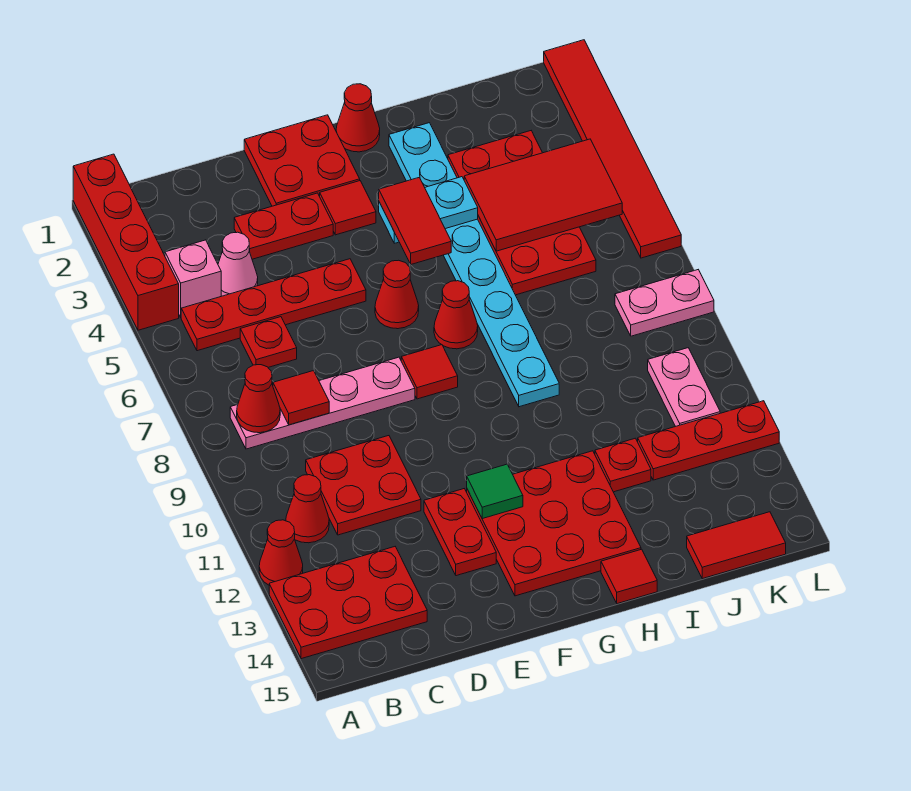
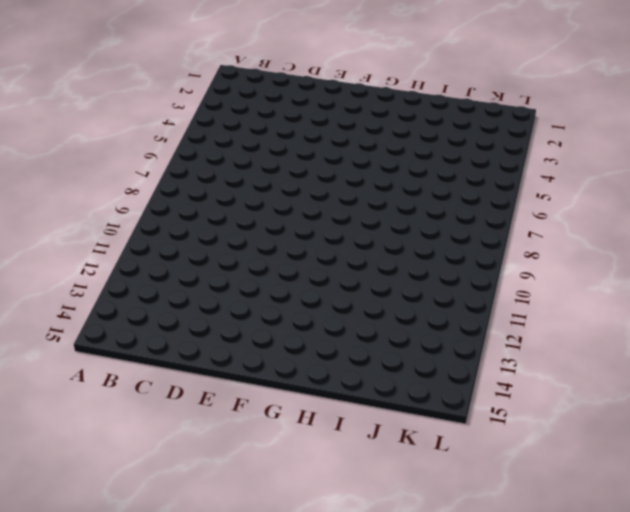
none -> red 1x4 brick [73,154,179,330]
none -> red 1x1 cone [259,520,303,585]
none -> red 2x3 plate [269,547,427,659]
none -> pink 1x1 brick [165,240,221,317]

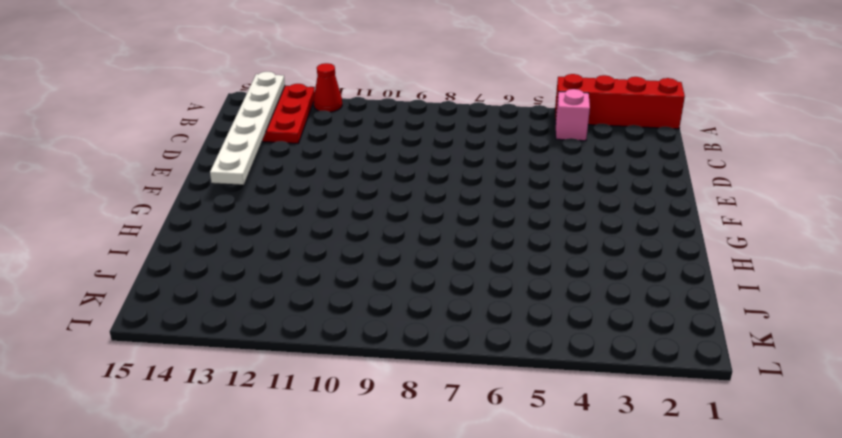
white 1x6 plate [210,72,285,185] -> none
none -> red 1x4 plate [181,259,366,351]
none -> pink 1x4 plate [230,357,415,449]
none -> red 1x1 cone [286,475,329,543]
none -> pink 1x1 cone [218,232,258,296]

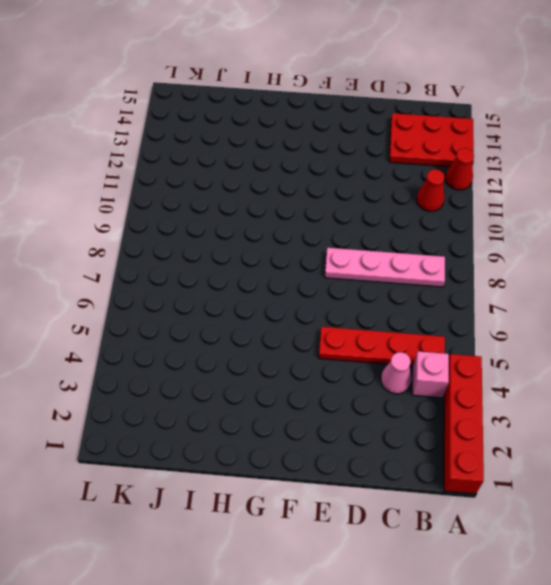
none -> red 1x1 plate [240,317,297,367]
none -> red 2x2 plate [306,436,421,535]
none -> red 1x2 plate [234,193,333,259]
none -> red 2x2 plate [244,115,360,206]

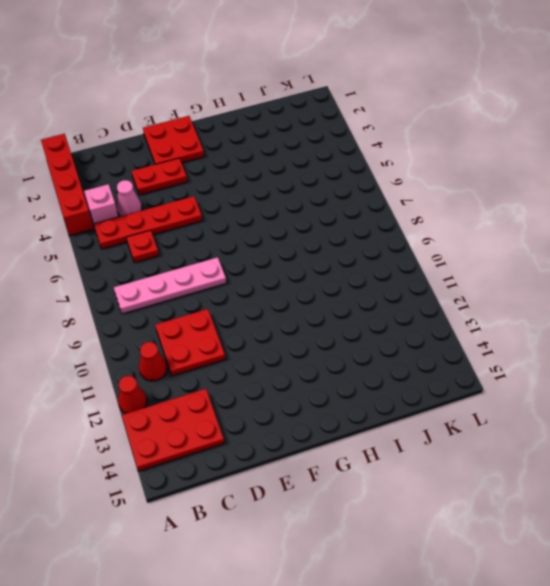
none -> red 1x2 plate [424,489,496,576]
none -> red 1x1 tile [320,181,376,235]
none -> red 1x1 cone [375,260,419,329]
none -> red 1x1 tile [401,345,458,399]

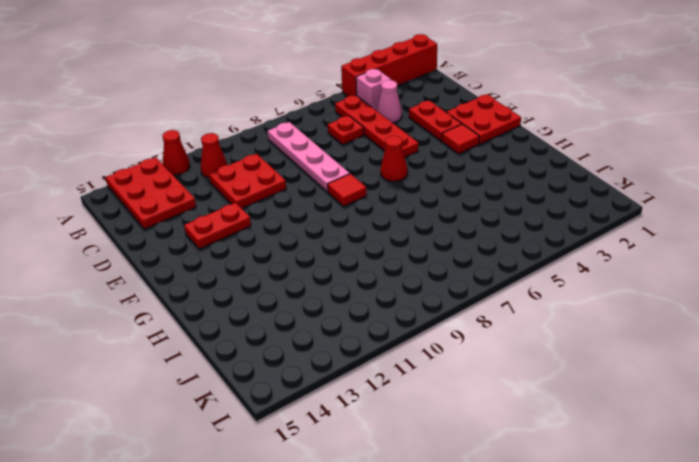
none -> red 3x3 plate [467,451,641,596]
none -> red 1x1 cone [336,84,380,152]
none -> red 1x1 cone [434,281,478,349]
none -> cyan 1x8 plate [389,123,559,407]

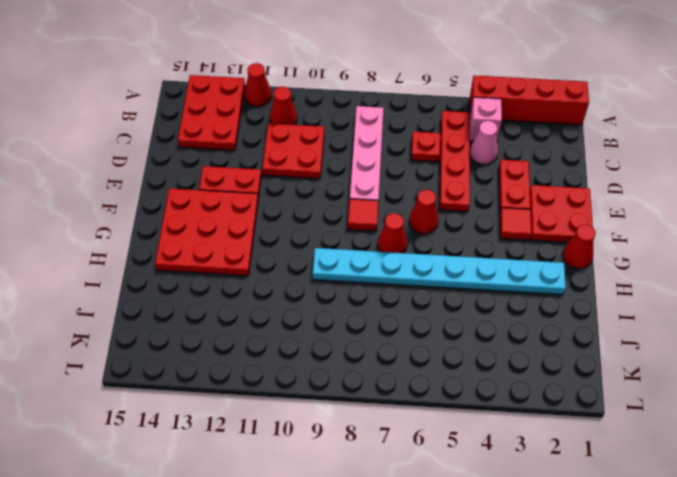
none -> red 1x1 tile [601,549,657,604]
none -> red 2x4 plate [448,131,596,295]
none -> red 1x1 plate [595,438,651,492]
none -> red 1x3 plate [638,401,779,480]

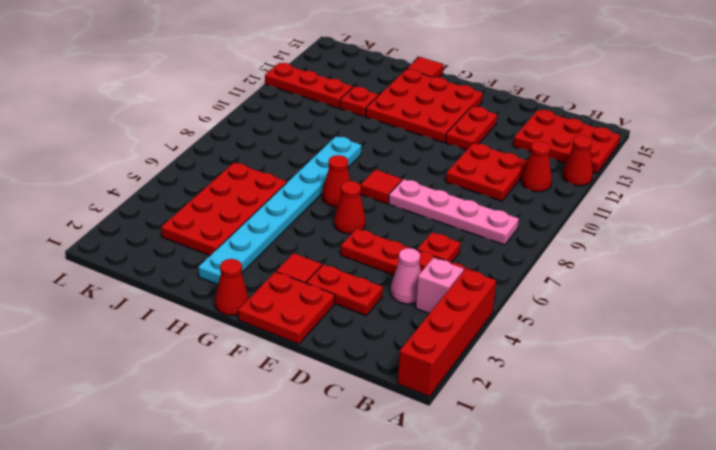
none -> red 1x2 tile [687,512,786,579]
none -> pink 1x2 plate [615,270,714,336]
none -> pink 1x2 plate [648,348,720,426]
none -> red 1x6 tile [544,40,681,258]

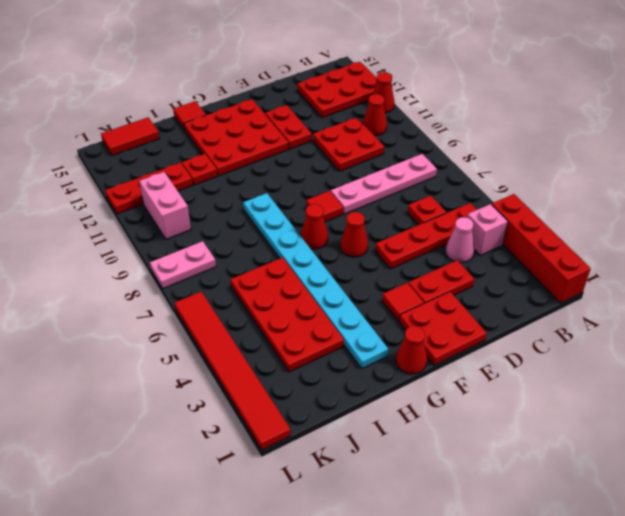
pink 1x2 brick [139,172,191,239] -> pink 1x2 plate [648,348,720,426]
none -> red 1x1 cone [237,365,280,433]
none -> red 1x1 tile [273,371,329,425]
none -> green 1x1 tile [467,464,523,519]
none -> cyan 1x2 plate [379,177,478,243]

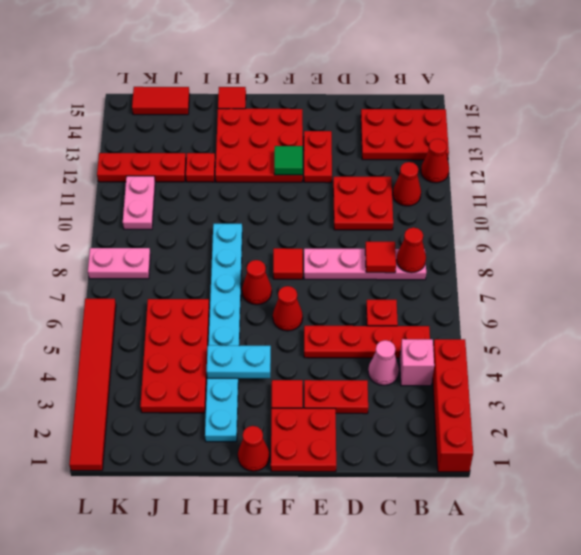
none -> red 2x3 tile [464,139,622,251]
none -> red 1x2 tile [379,178,451,264]

